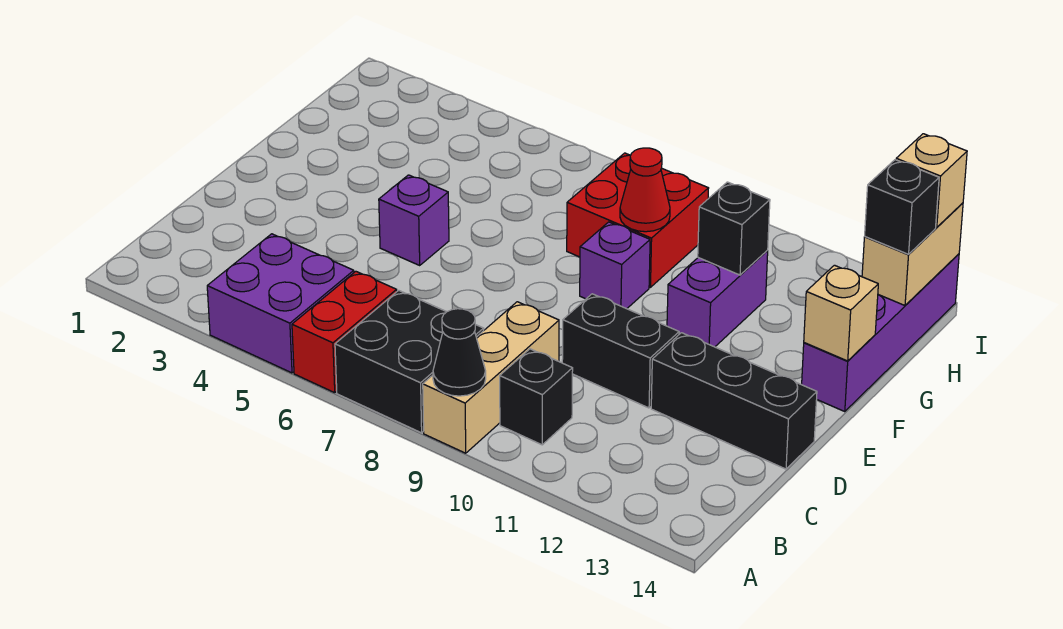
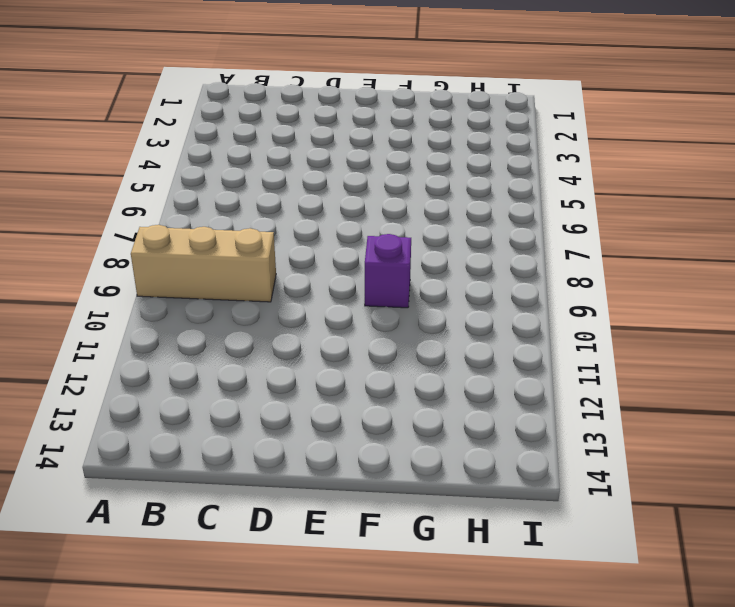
none -> purple 2x2 brick [207,234,354,373]
none -> red 1x2 brick [292,271,397,393]
none -> black 2x2 brick [335,290,484,433]

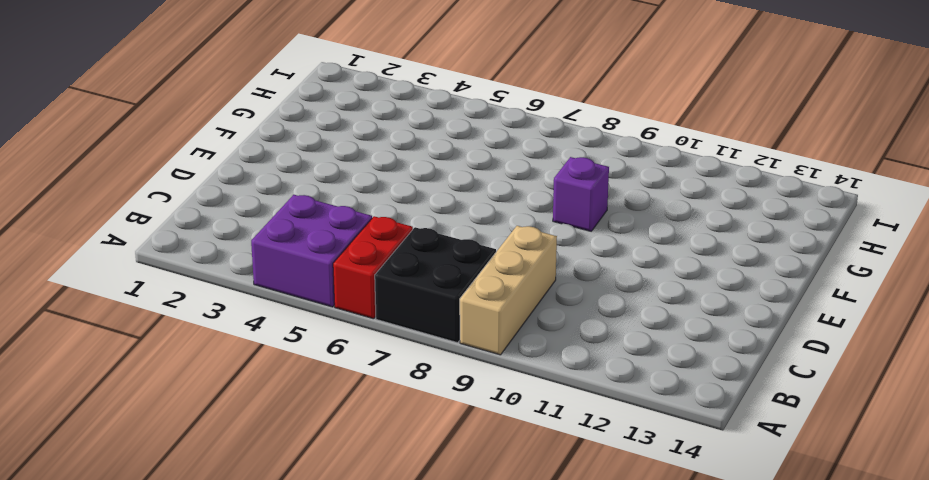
none -> black 1x1 brick [500,349,573,445]
none -> black 1x2 brick [562,294,679,408]
none -> black 1x3 brick [651,333,817,469]

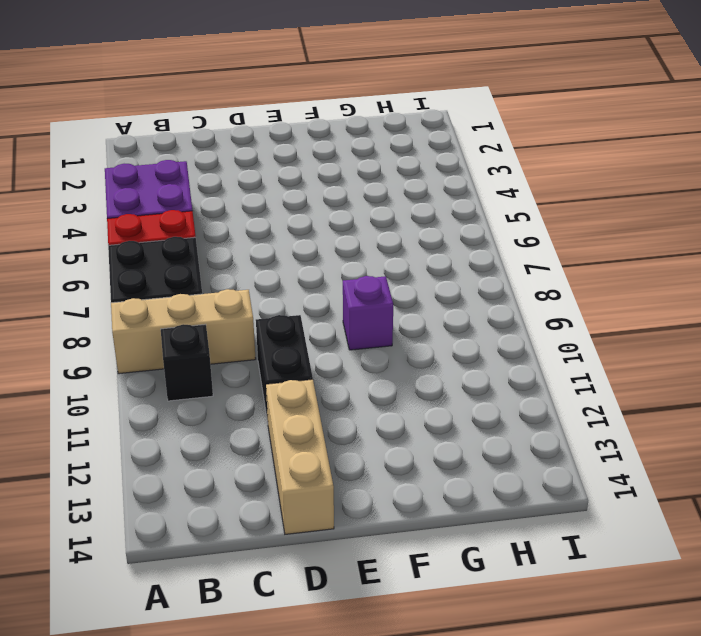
tan 1x3 brick [266,379,334,534] -> black 1x3 brick [651,333,817,469]
none -> purple 1x1 brick [379,175,449,265]
none -> purple 1x2 brick [667,250,768,347]
none -> purple 1x4 brick [802,254,959,412]

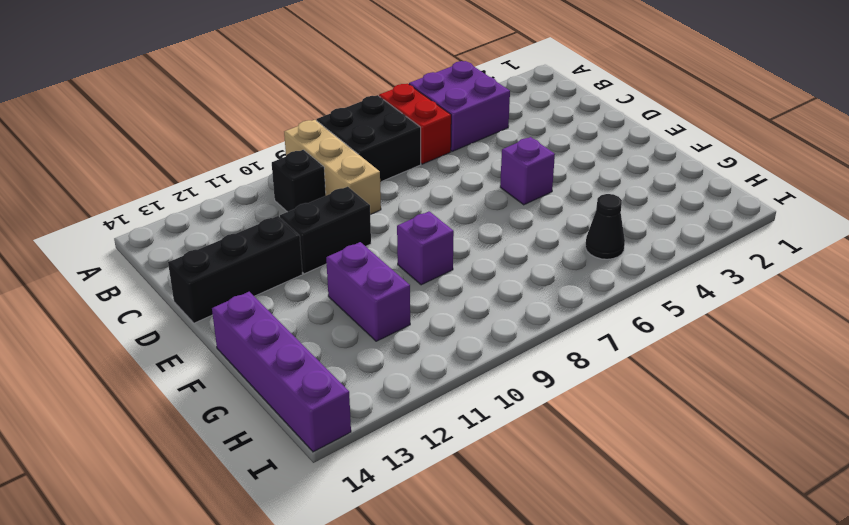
black 1x1 cone [585,194,625,259] -> black 1x1 cone moved to [433,309,486,396]
none -> red 2x2 brick [567,153,709,287]
none -> tan 1x1 brick [804,265,878,361]
none -> red 1x1 cone [620,148,670,232]

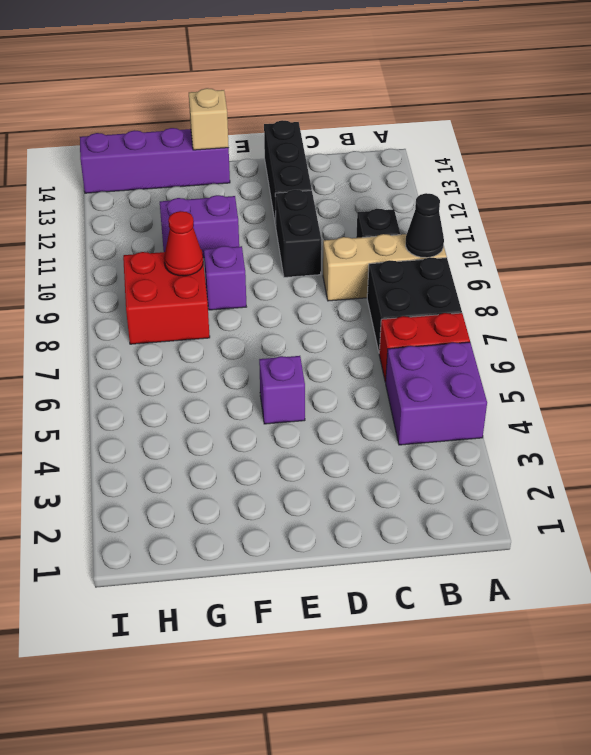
none -> black 1x1 brick [698,182,770,275]
none -> tan 1x2 brick [862,203,963,305]
none -> black 1x1 brick [865,160,939,254]

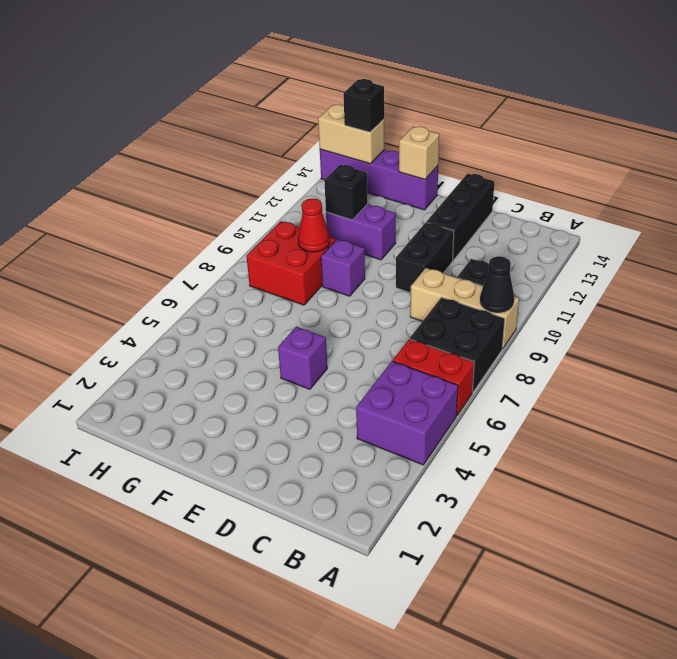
none -> tan 1x1 brick [896,134,967,227]

